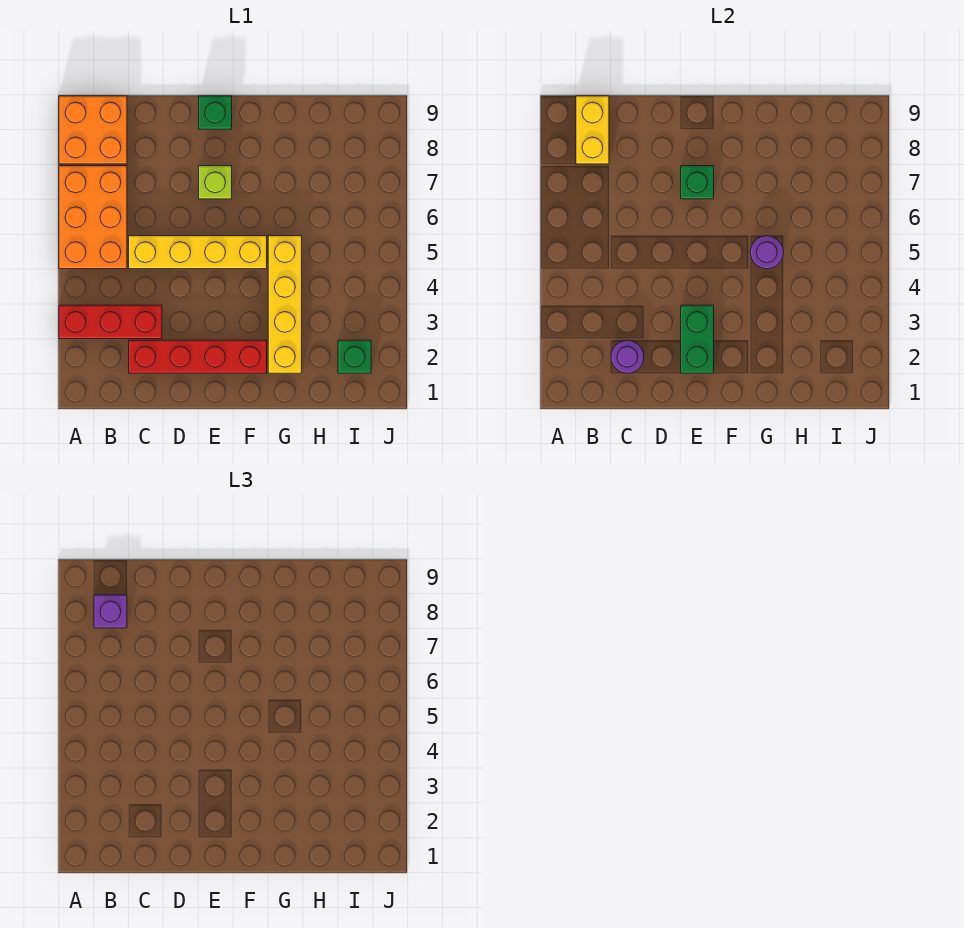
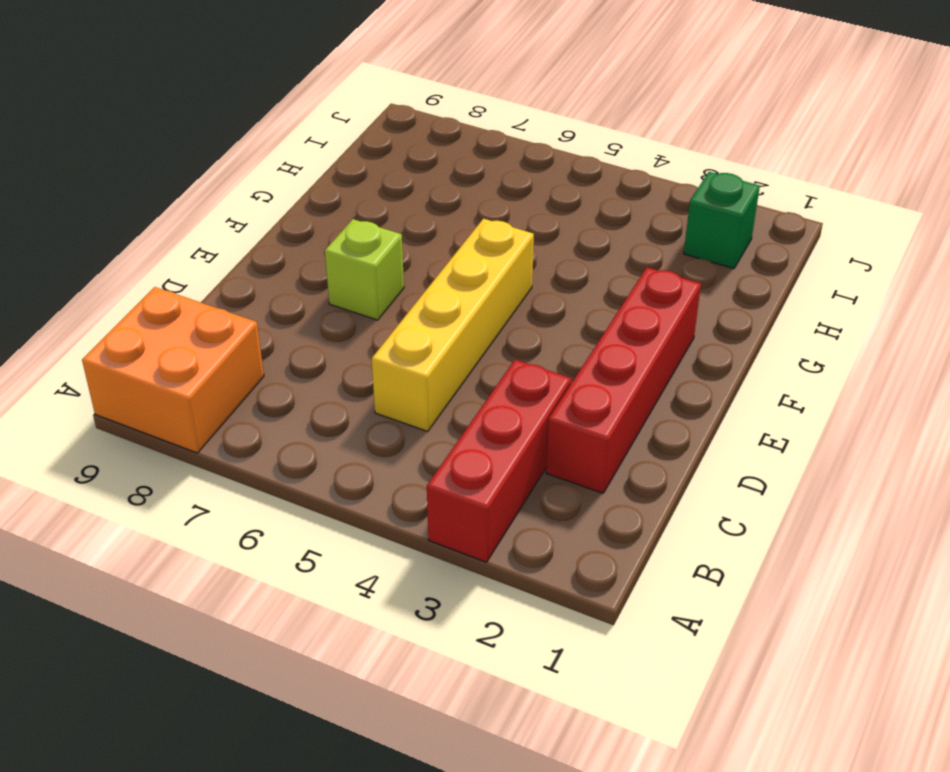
none -> orange 2x3 brick [59,166,127,269]
none -> green 1x1 brick [199,96,232,129]
none -> yellow 1x4 brick [268,236,302,373]

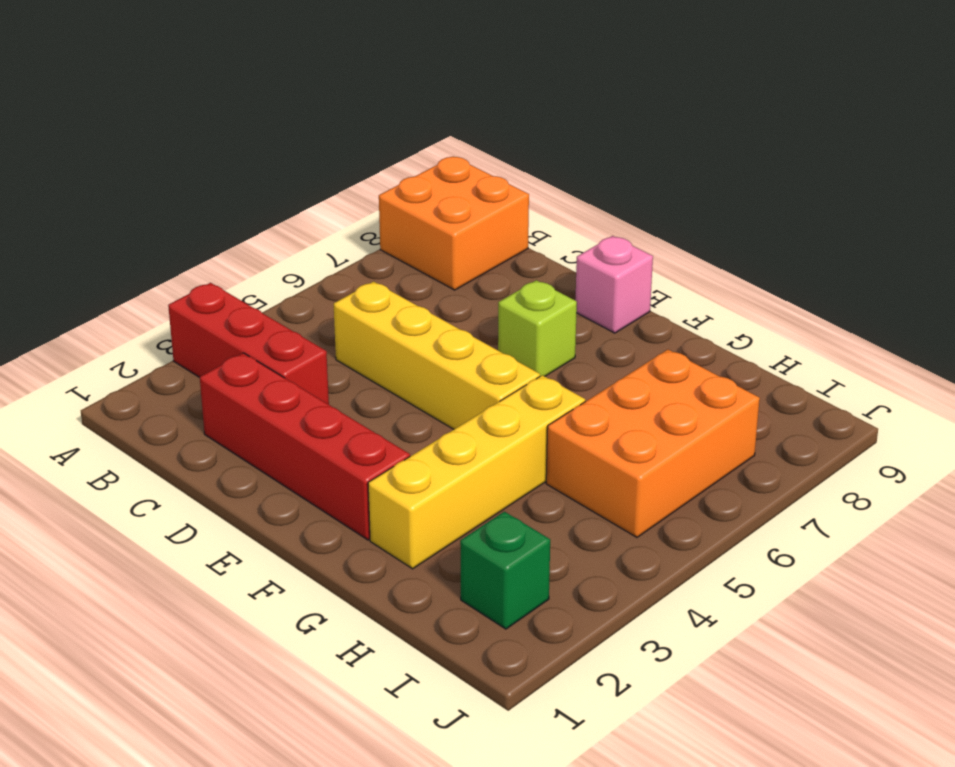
pink 1x1 brick [575,236,653,333] -> green 1x1 brick [199,96,232,129]
orange 2x3 brick [546,349,760,537] -> orange 2x3 brick moved to [59,166,127,269]
none -> yellow 1x2 brick [576,96,609,164]
none -> purple 1x1 round brick [611,340,644,373]
none -> green 1x2 brick [681,305,714,373]

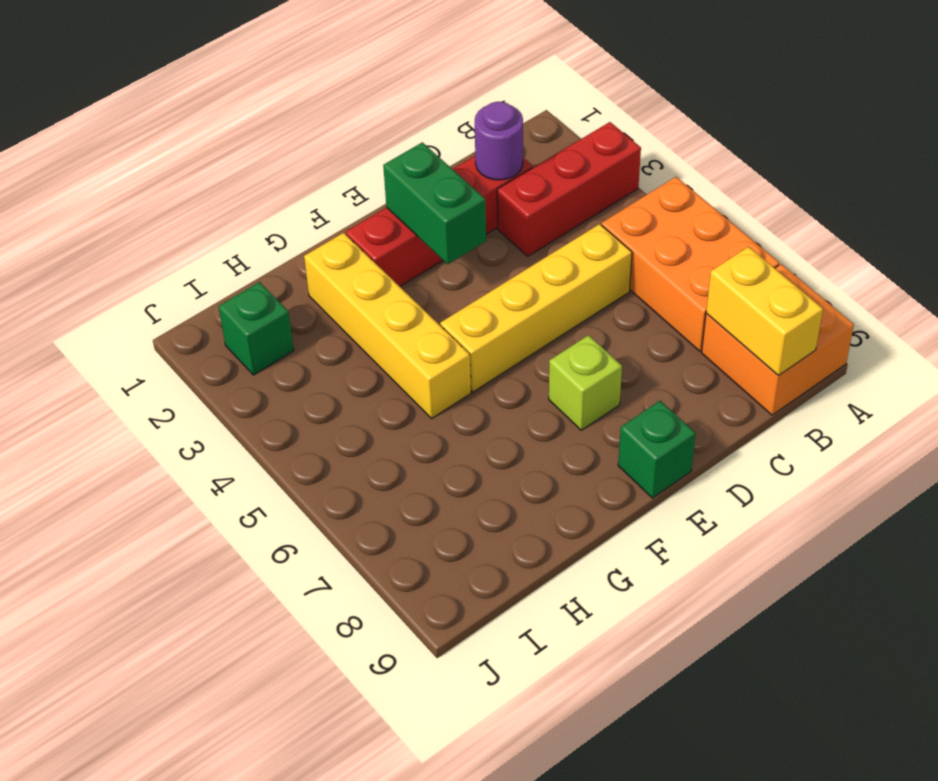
none -> green 1x1 brick [681,166,714,199]
none -> purple 1x1 round brick [750,236,783,269]
none -> purple 1x1 brick [94,595,127,628]

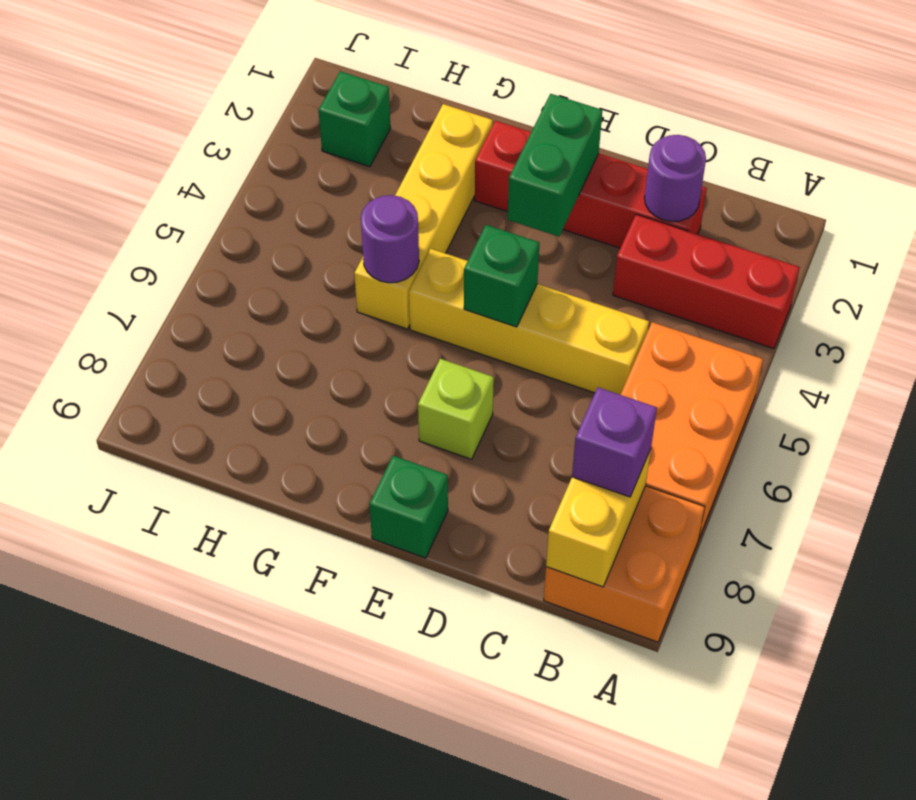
green 1x1 brick [464,225,540,327] -> green 1x1 brick moved to [681,166,714,199]

